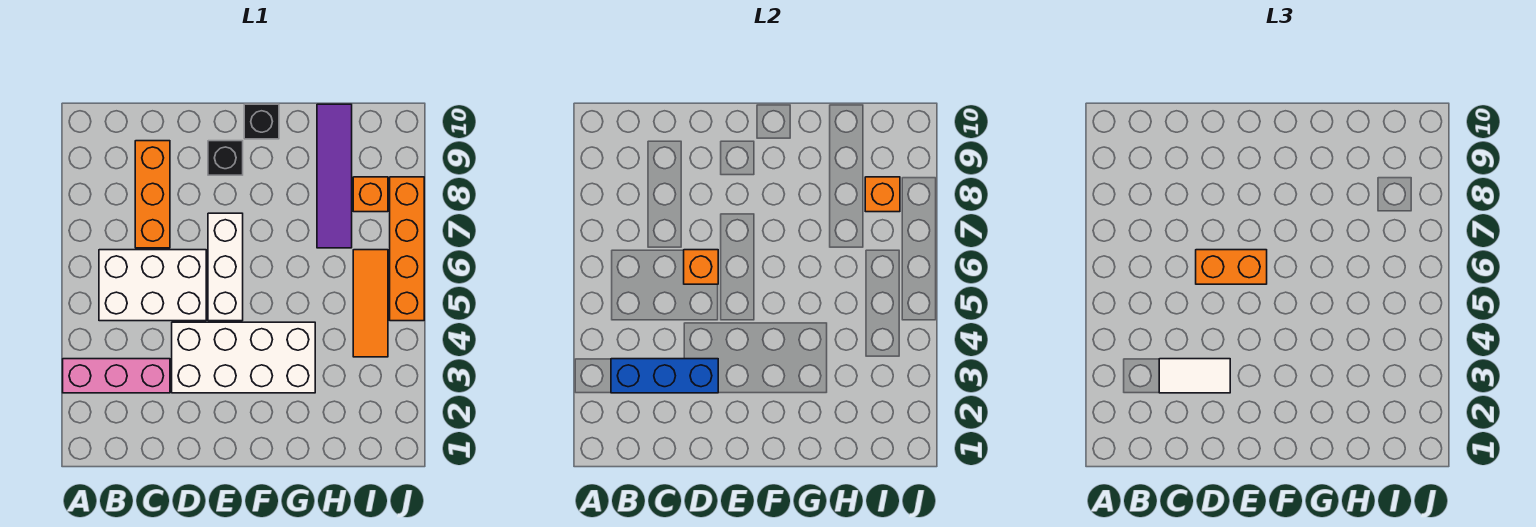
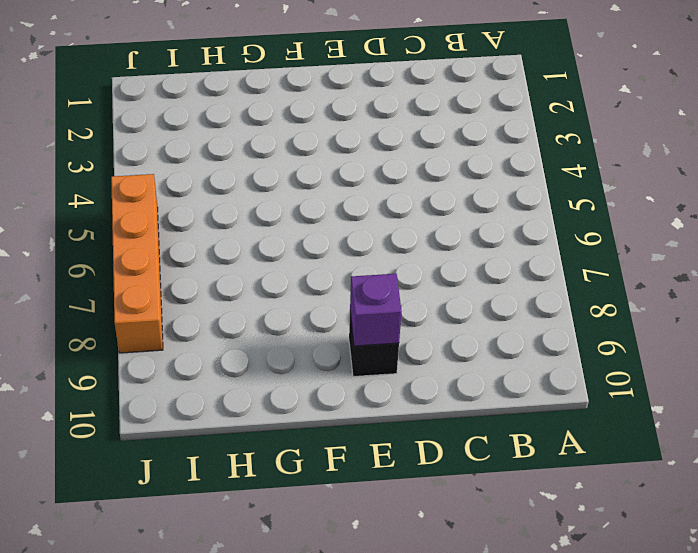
purple 1x1 brick [350,274,401,346] -> none
none -> pink 1x3 brick [63,359,170,393]
none -> white 2x3 brick [99,250,206,321]
none -> orange 1x3 brick [135,141,170,248]

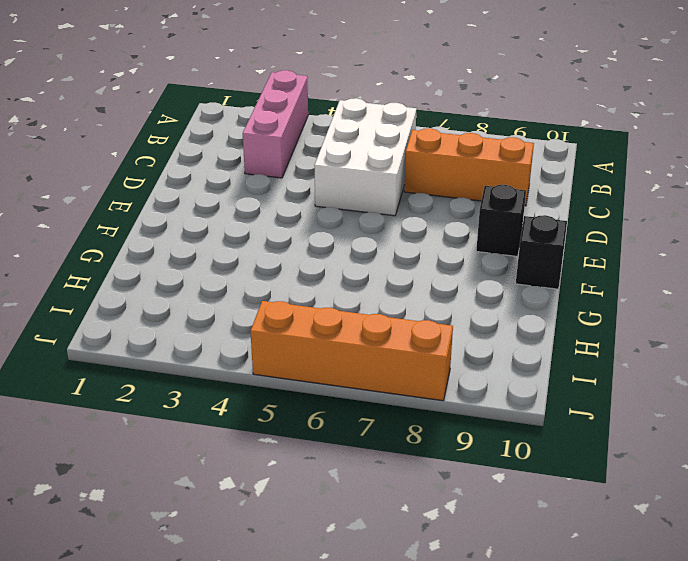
none -> white 2x4 brick [172,322,315,393]
none -> white 1x3 brick [208,213,243,321]
none -> purple 1x4 tile [317,104,352,248]

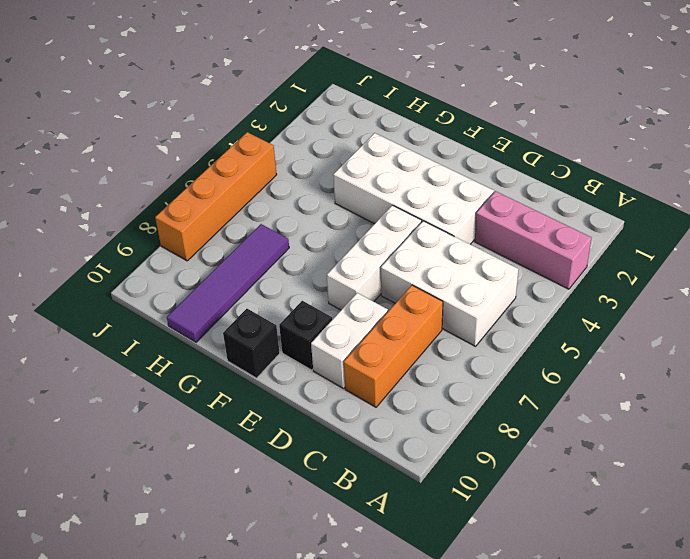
white 1x2 brick [311,293,388,389] -> none
none -> orange 1x3 tile [353,250,388,357]
none -> orange 1x1 brick [353,177,388,212]
none -> blue 1x3 brick [611,359,718,393]

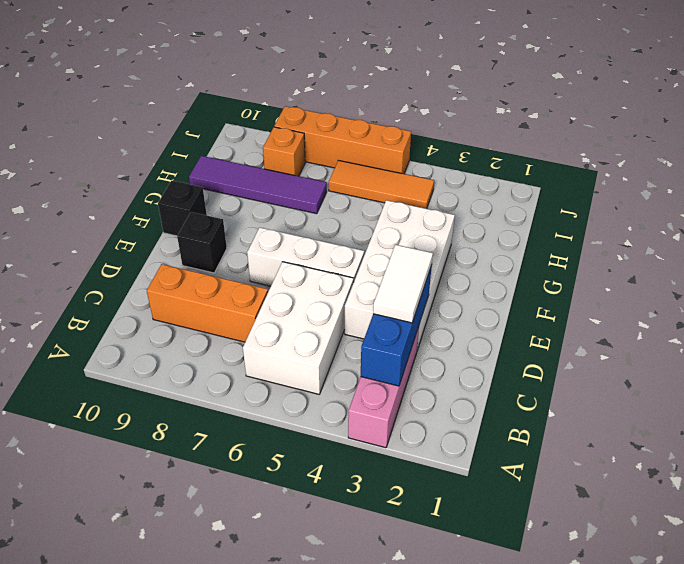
none -> orange 1x1 brick [684,250,718,284]
none -> orange 1x1 brick [865,177,900,212]
none -> orange 1x2 brick [1196,250,1267,284]

